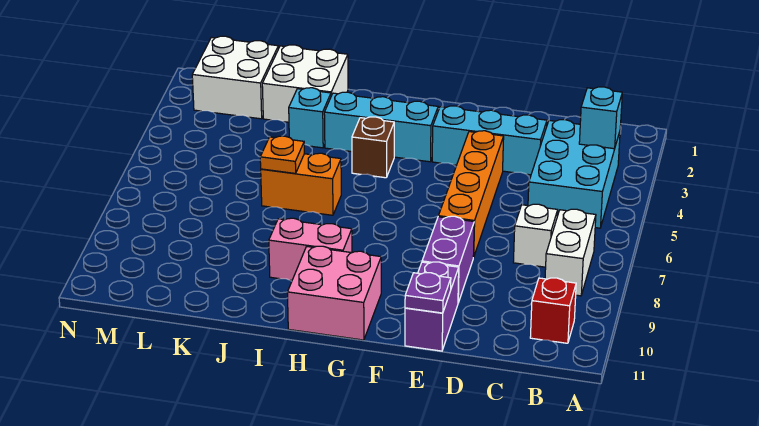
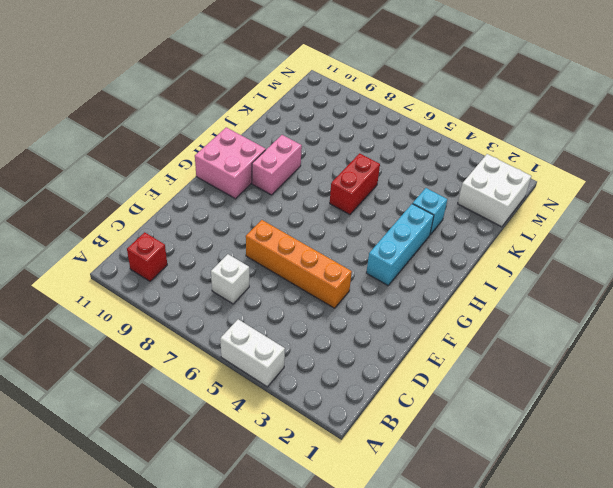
white 1x2 brick [220,319,285,387] -> white 1x2 brick moved to [545,209,596,296]
red 1x2 brick [330,153,380,215] -> orange 1x2 brick [261,153,341,215]
none -> cyan 2x3 brick [528,120,620,228]
none -> cyan 1x3 brick [432,106,547,175]
none -> purple 1x2 brick [422,216,474,303]

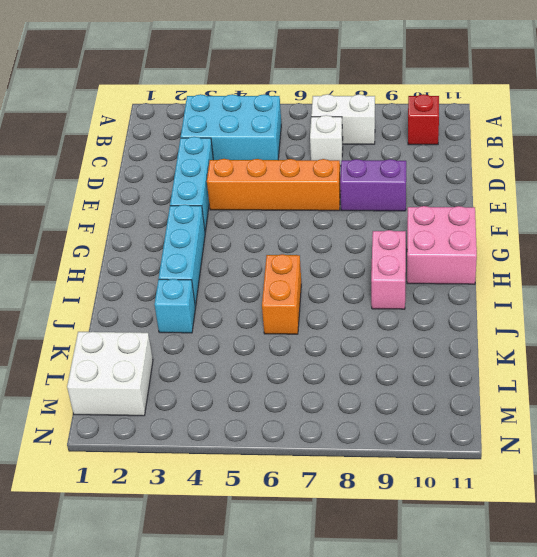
none -> purple 1x2 brick [405,262,459,351]
none -> brown 1x1 brick [352,117,394,178]
none -> white 2x2 brick [262,45,348,122]

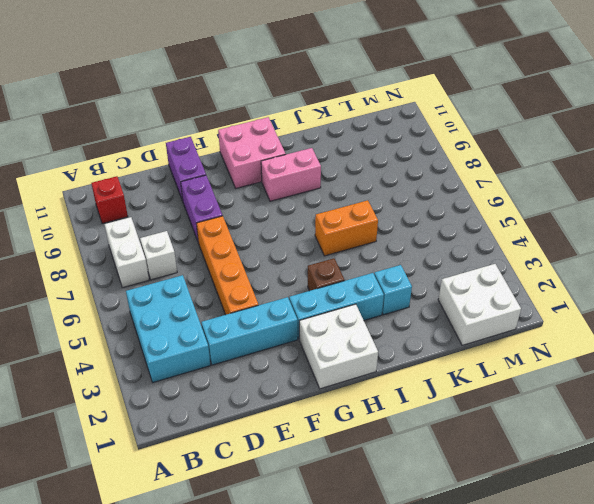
white 2x2 brick [299,304,378,389] -> white 2x2 brick moved to [262,45,348,122]
none -> cyan 1x1 brick [579,87,622,149]
none -> purple 1x1 plate [405,273,451,313]
none -> orange 1x1 plate [260,136,304,173]

